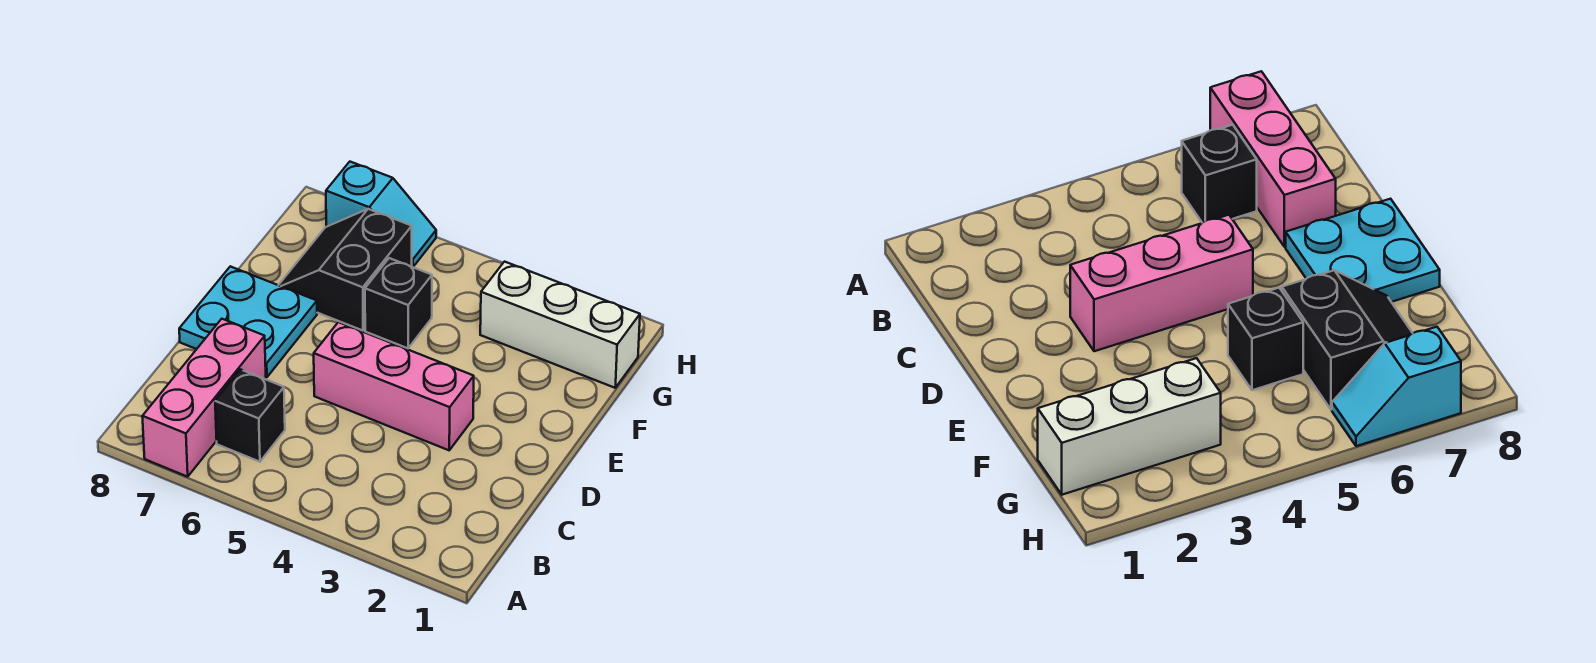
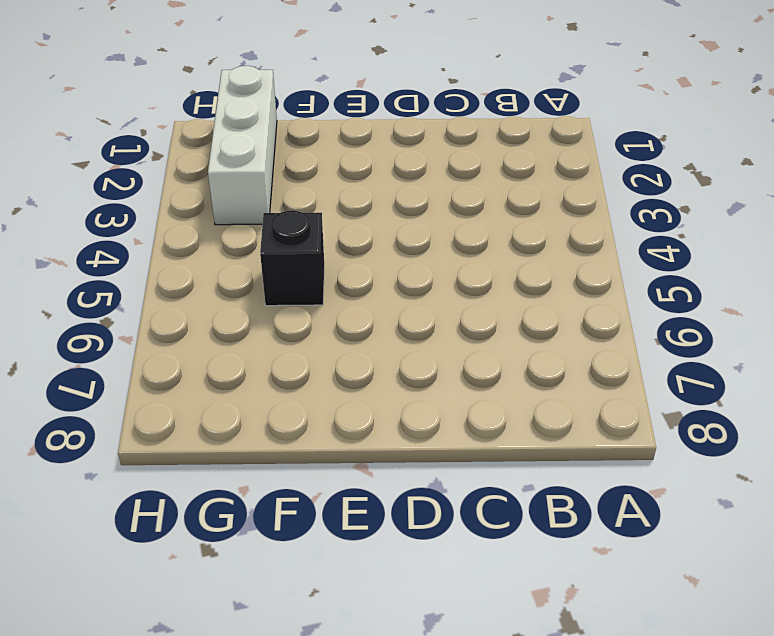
none -> pink 1x3 brick [142,319,266,477]
none -> black 1x1 brick [215,369,285,462]

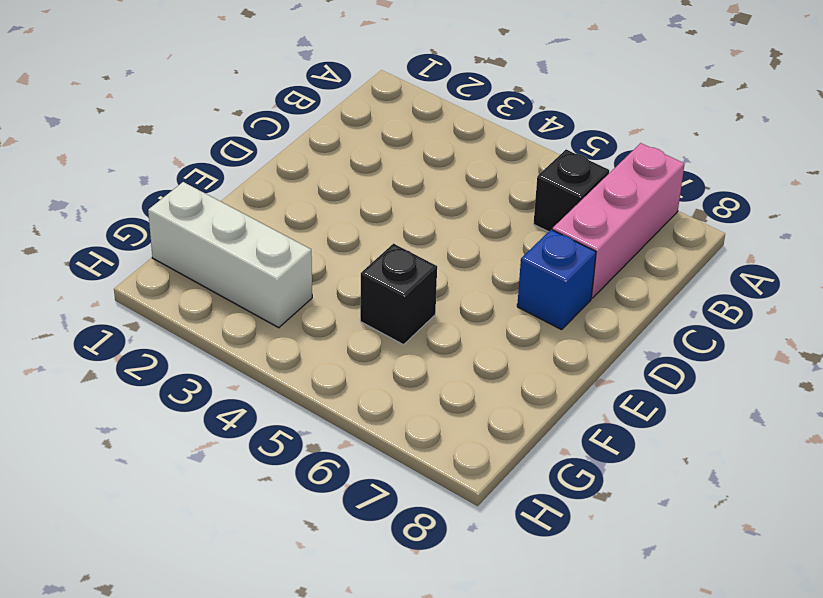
blue 1x1 brick [517,230,596,330] -> cyan 2x2 plate [179,266,317,377]
none -> pink 1x3 brick [314,322,474,450]
none -> black 2x2 slope [279,209,412,331]

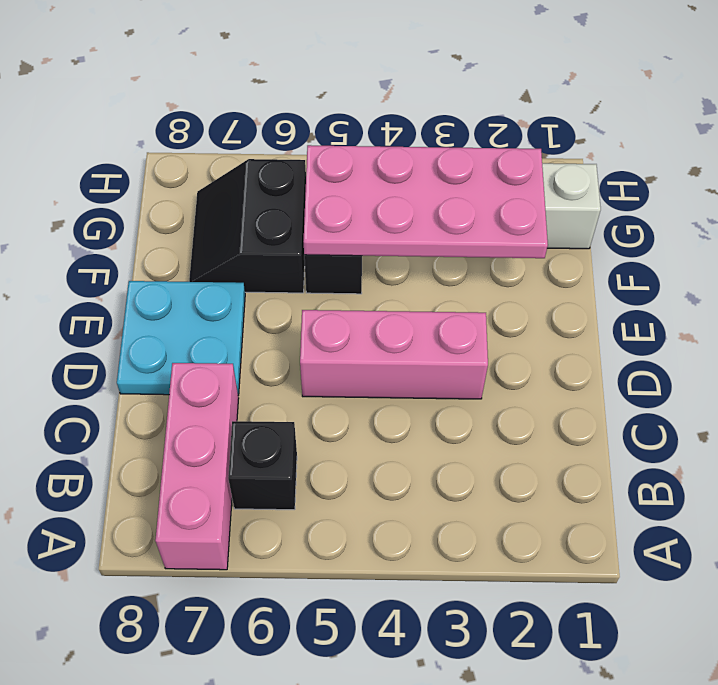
pink 2x4 plate [304,145,548,258] -> none
none -> cyan 1x2 slope [326,162,436,267]

